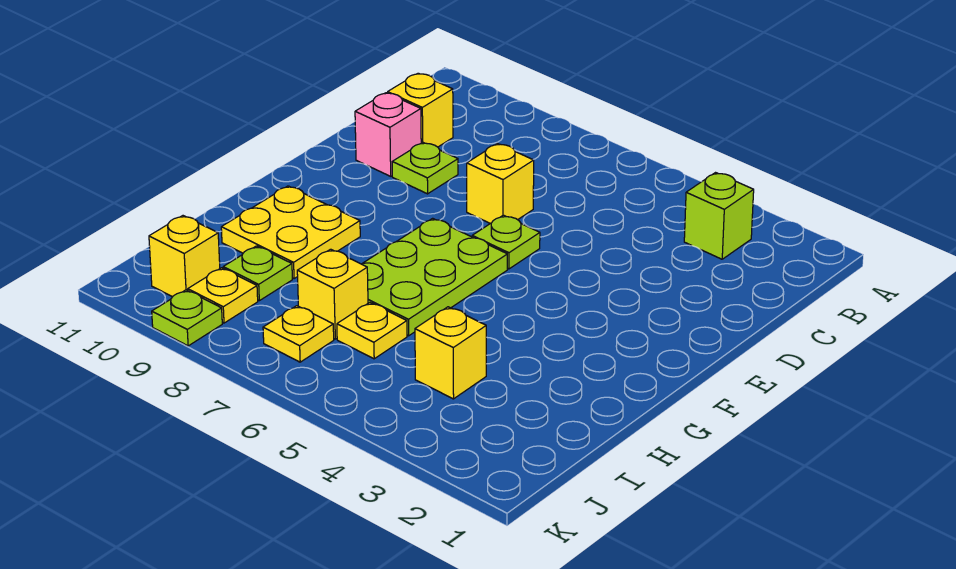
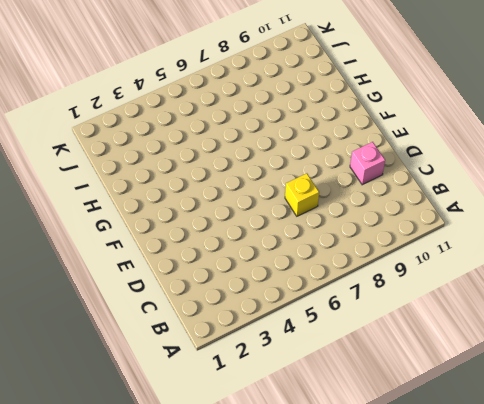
none -> lime 1x1 brick [684,173,754,259]
none -> yellow 1x1 brick [388,73,453,147]
none -> lime 1x1 plate [392,143,458,194]

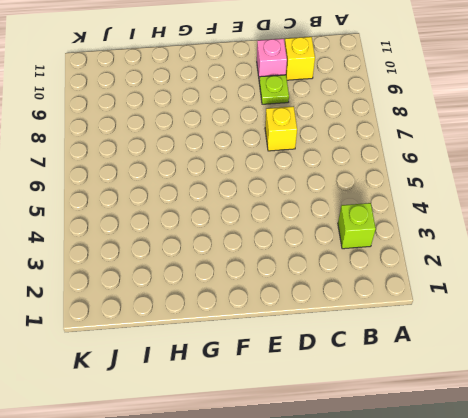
none -> lime 1x1 plate [472,215,540,269]
none -> lime 2x3 plate [362,218,507,336]
none -> yellow 2x2 plate [221,186,360,279]

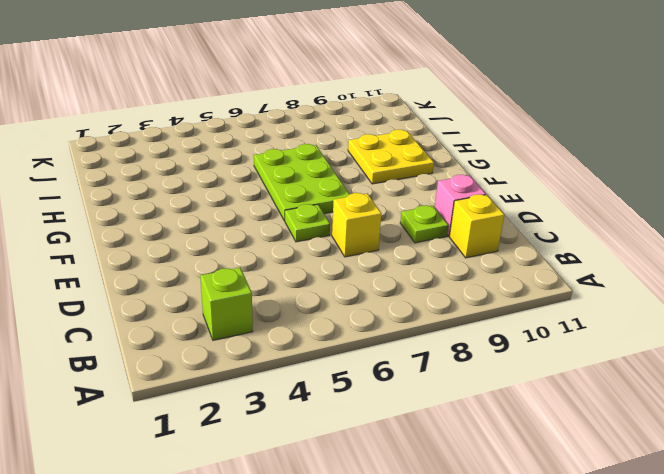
none -> yellow 1x1 brick [415,307,486,399]
none -> yellow 1x1 plate [337,302,407,359]
none -> yellow 1x1 brick [297,249,368,339]

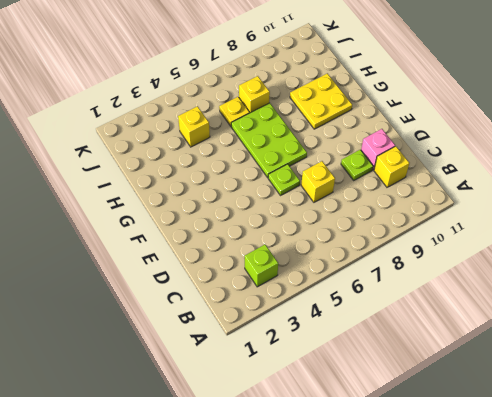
none -> lime 1x1 plate [223,246,292,301]
none -> yellow 1x1 plate [263,306,334,362]
none -> yellow 1x1 plate [188,268,258,323]

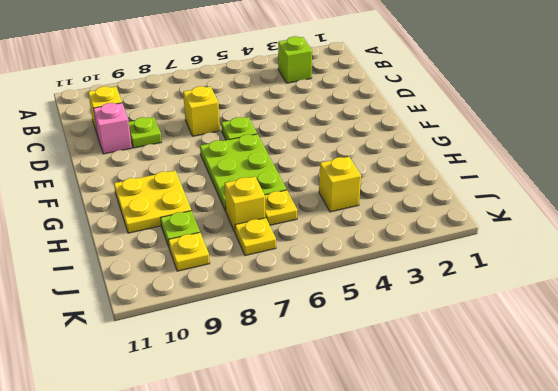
none -> yellow 1x1 brick [149,216,220,297]
none -> lime 1x1 plate [152,290,222,346]

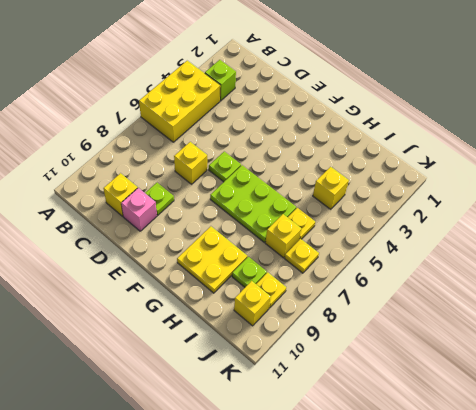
yellow 2x3 brick [139,61,220,142] -> none
none -> lime 1x1 plate [152,290,222,346]

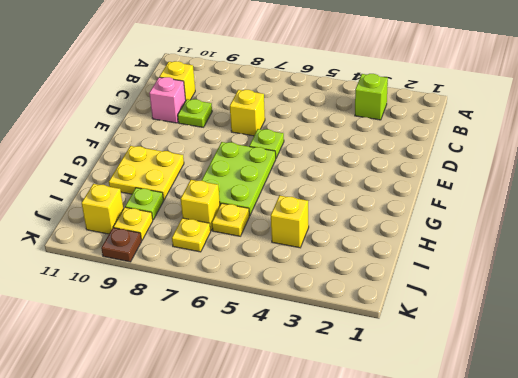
brown 1x1 plate [101,228,142,262] -> lime 1x1 plate [152,290,222,346]

